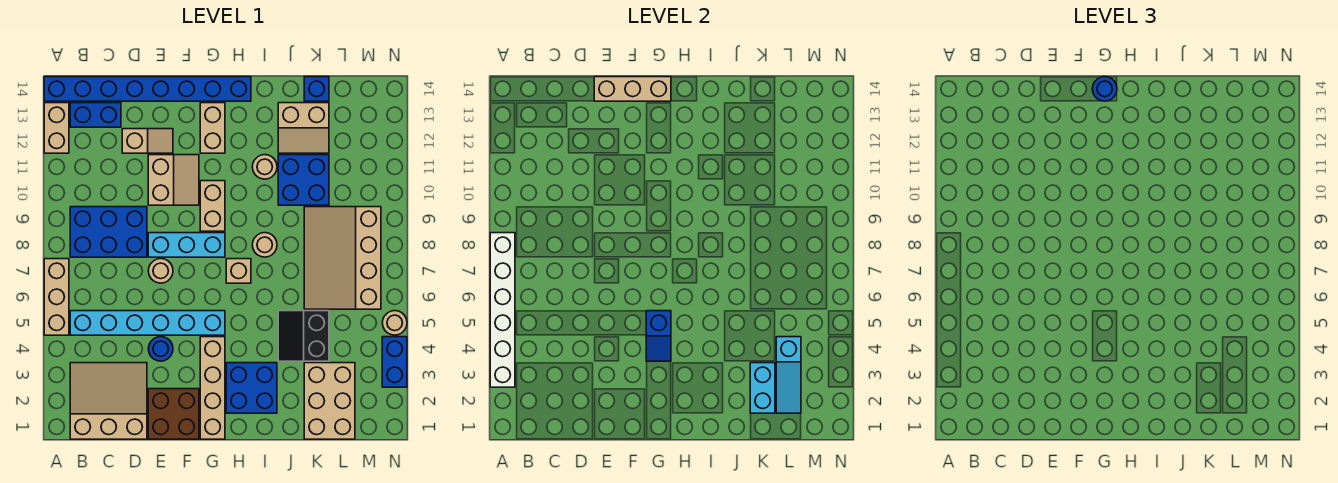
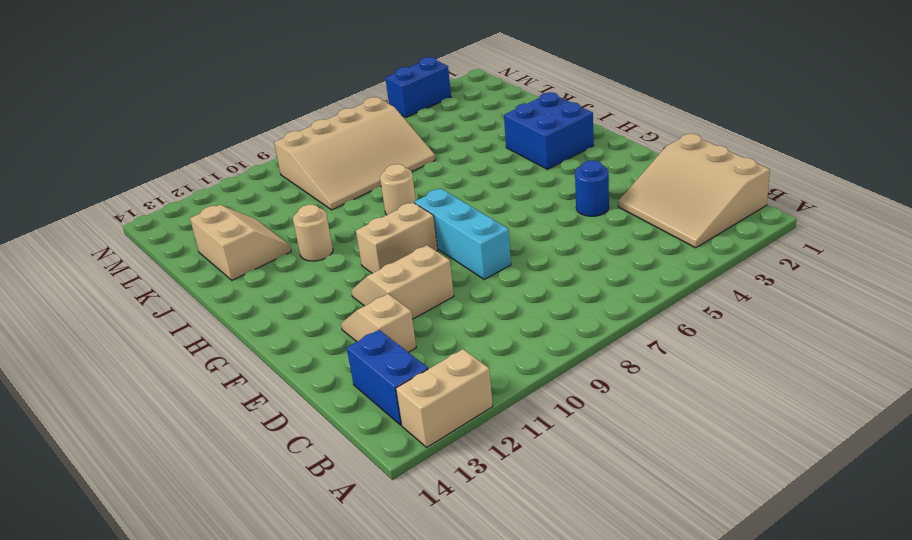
none -> tan 1x3 brick [44,259,69,335]
none -> blue 1x8 brick [44,77,251,101]
none -> cyan 1x6 brick [70,311,225,335]
none -> blue 2x3 brick [70,207,147,257]

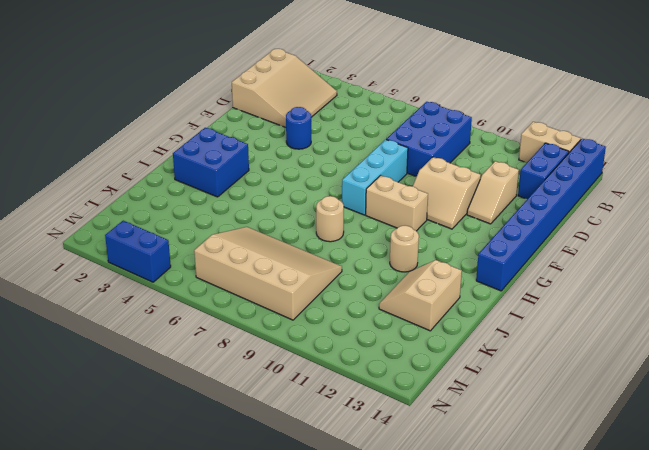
none -> tan 1x3 brick [44,259,69,335]
none -> cyan 1x6 brick [70,311,225,335]
none -> brown 2x2 brick [148,389,199,439]
none -> tan 1x1 round brick [148,259,173,283]

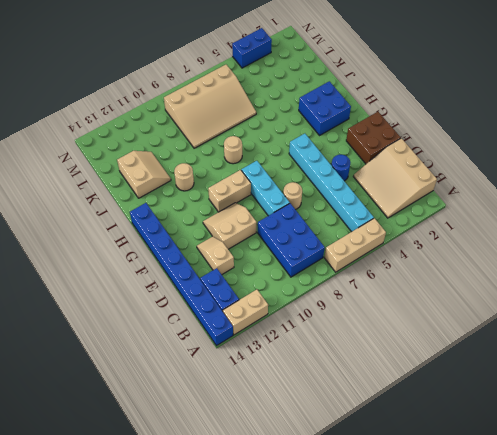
none -> tan 1x4 brick [200,337,225,439]
none -> tan 1x2 brick [200,103,225,153]
none -> tan 1x1 brick [226,259,251,283]
none -> black 2x2 slope [278,311,329,361]

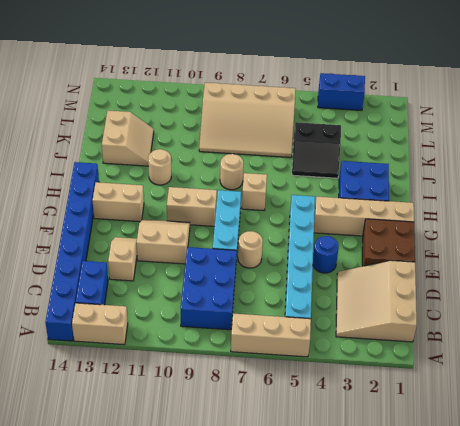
none -> blue 2x2 brick [278,155,329,205]
none -> tan 2x3 brick [304,363,355,439]
none -> blue 1x1 brick [304,77,329,101]
none -> tan 1x1 round brick [382,311,407,335]

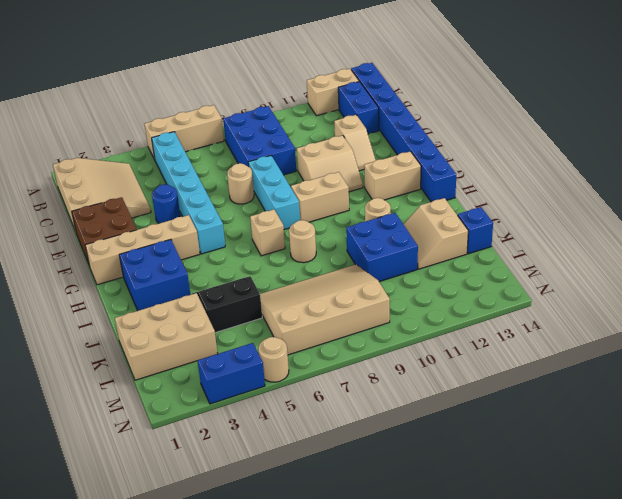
none -> white 1x6 brick [490,233,515,387]
none -> tan 1x3 brick [594,77,671,101]
none -> blue 1x2 slope [646,311,671,361]
none -> cyan 1x2 brick [750,363,775,413]

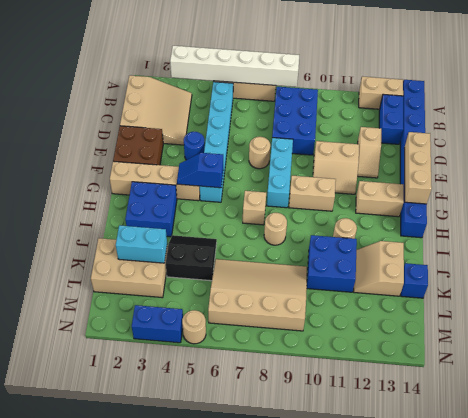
none -> cyan 1x3 slope [776,337,801,413]
none -> blue 1x1 round brick [1092,77,1117,101]

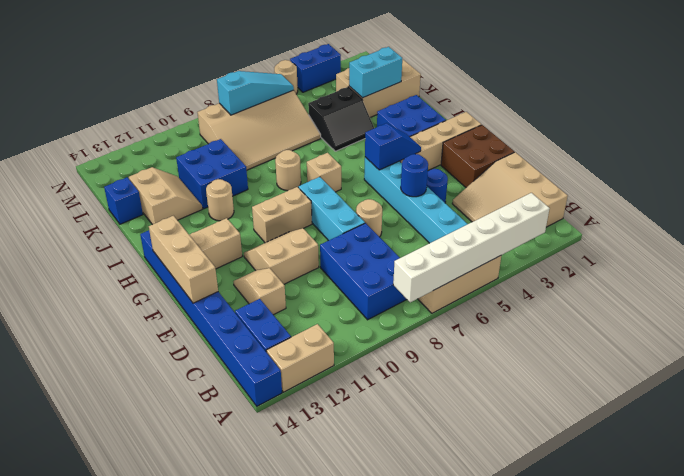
blue 1x1 round brick [401,154,428,197] -> blue 1x1 round brick moved to [1092,77,1117,101]
cyan 1x3 slope [217,71,294,115] -> cyan 1x3 slope moved to [776,337,801,413]

